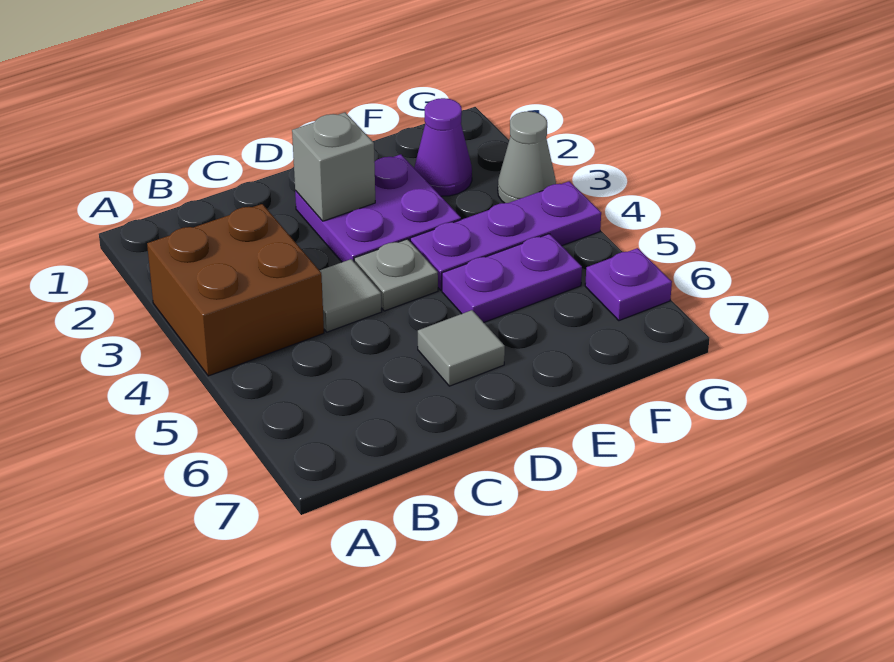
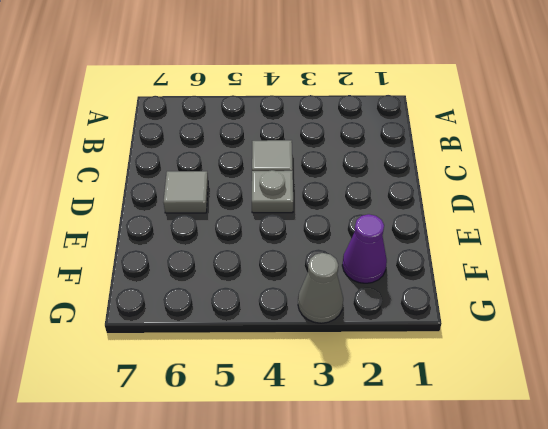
none -> brown 2x2 brick [147,204,324,376]
none -> purple 2x2 plate [295,154,461,262]

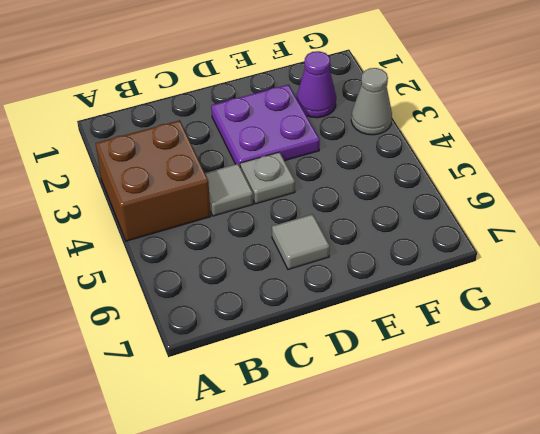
none -> purple 1x3 plate [410,181,601,290]
none -> purple 1x2 plate [442,234,582,322]

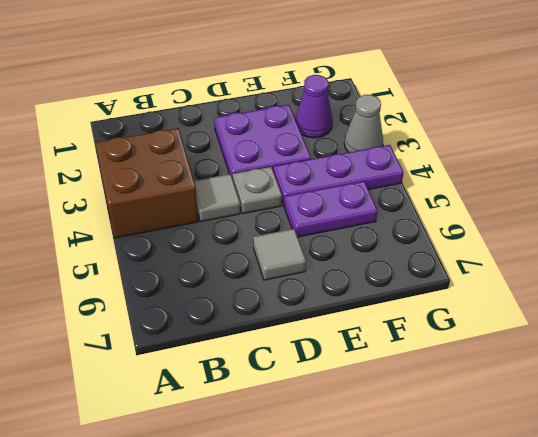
none -> purple 1x1 plate [585,248,672,321]
none -> grey 1x1 brick [292,112,375,221]

